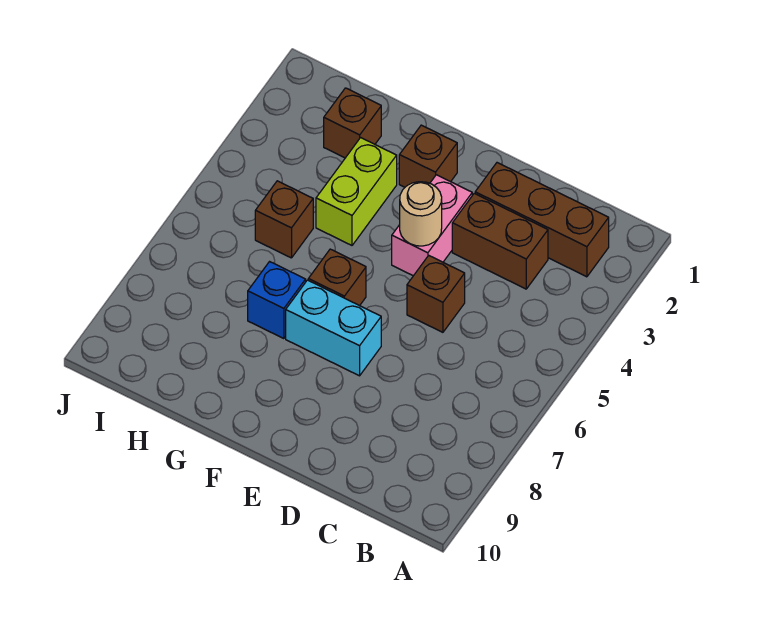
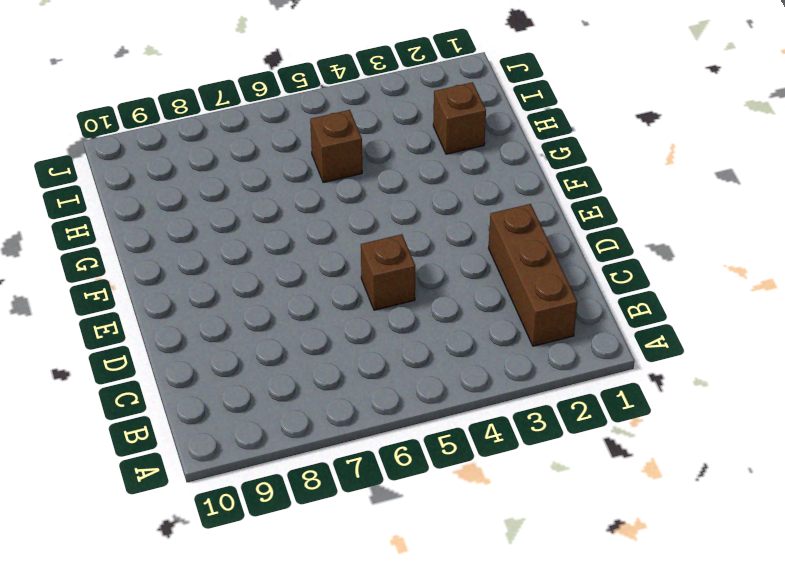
none -> brown 1x2 brick [452,193,548,289]
none -> pink 1x2 brick [392,175,472,276]
none -> cyan 1x2 brick [286,280,381,376]

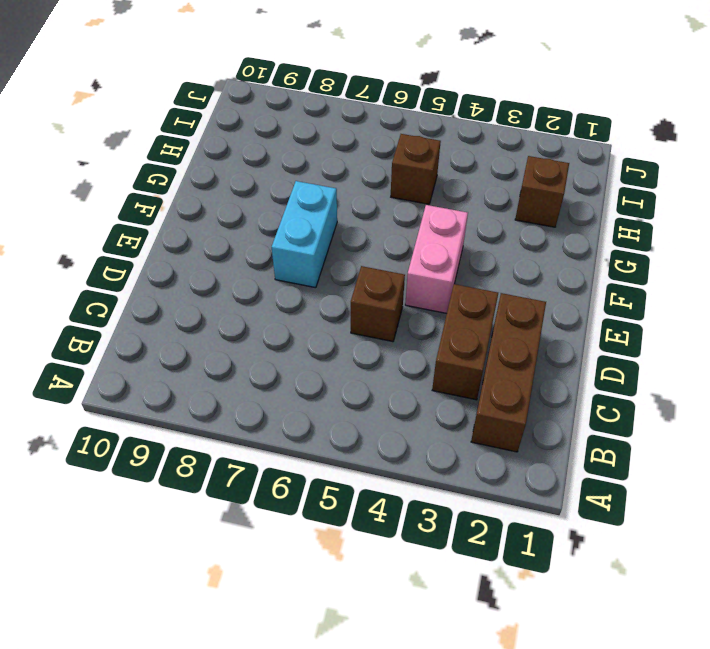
pink 1x2 brick [405,205,468,313] -> pink 1x2 brick turned to [392,175,472,276]
none -> brown 1x1 brick [399,125,457,187]
none -> brown 1x1 brick [308,249,366,306]
none -> lime 1x2 brick [316,138,397,245]

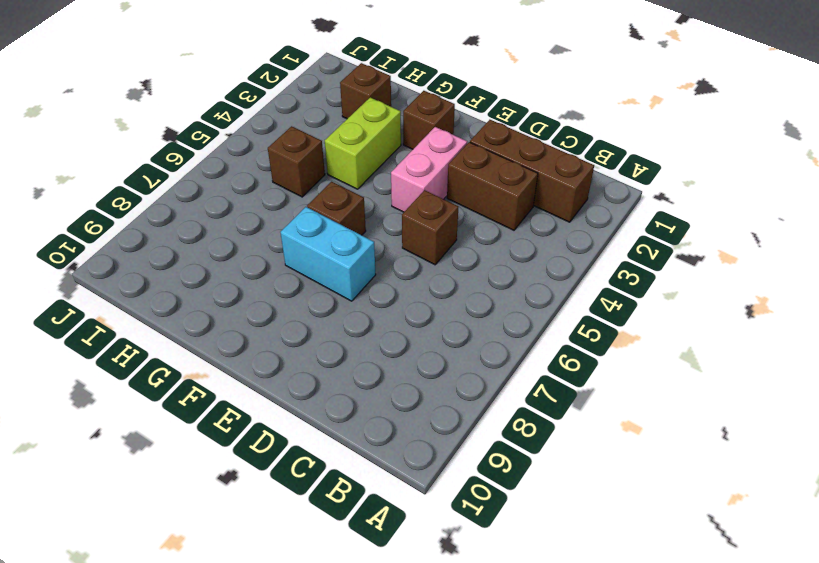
none -> blue 1x1 brick [248,262,306,339]
none -> tan 1x1 round brick [400,182,442,246]

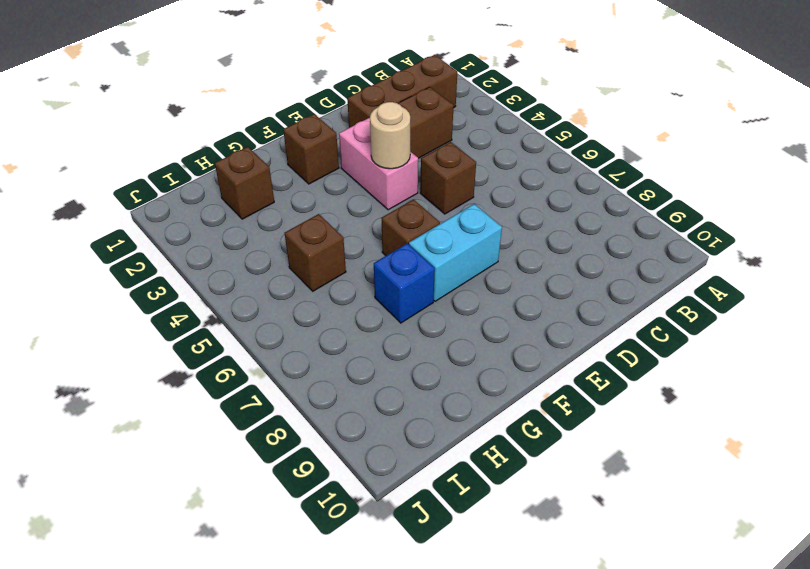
none -> lime 1x2 brick [316,138,397,245]

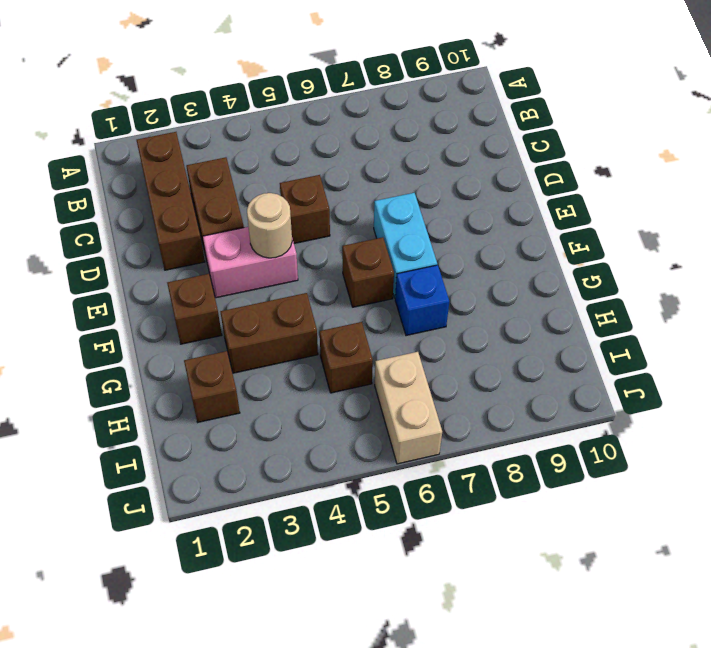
brown 1x2 brick [220,293,318,373] -> lime 1x2 brick [316,138,397,245]
tan 1x2 brick [375,352,442,464] -> none

